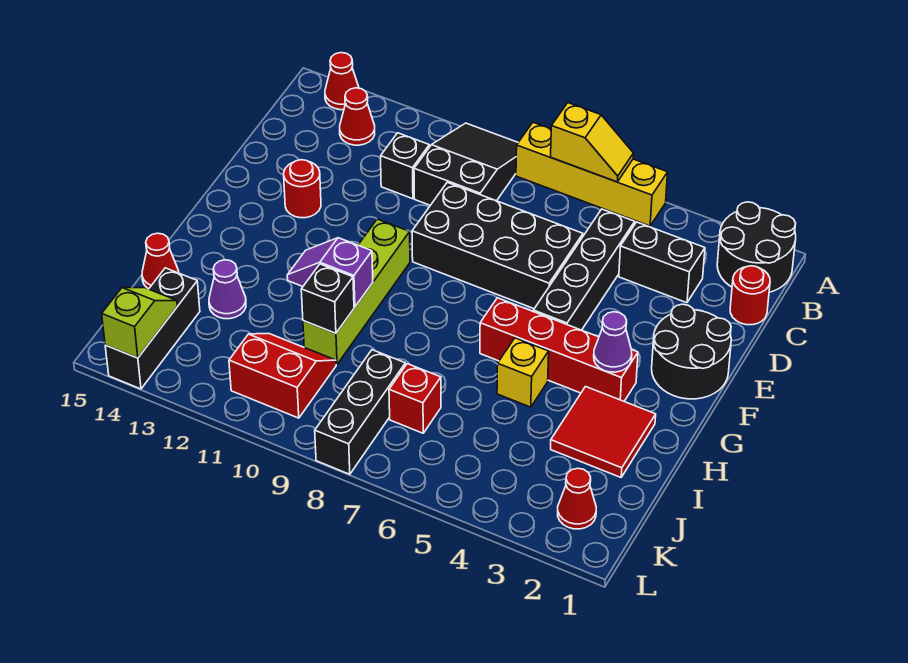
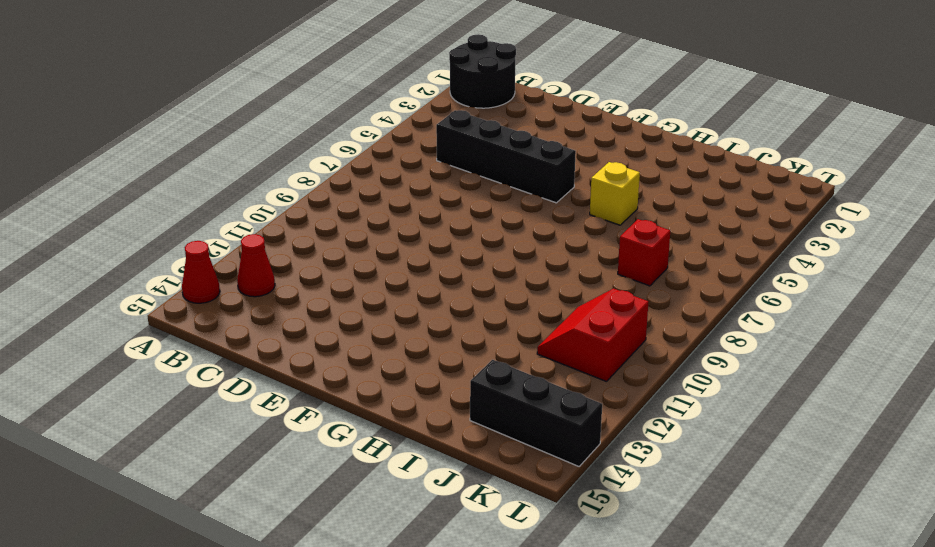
none -> yellow 1x4 brick [516,122,668,226]
none -> black 2x3 slope [414,123,518,205]
none -> red 1x1 round brick [730,266,770,325]

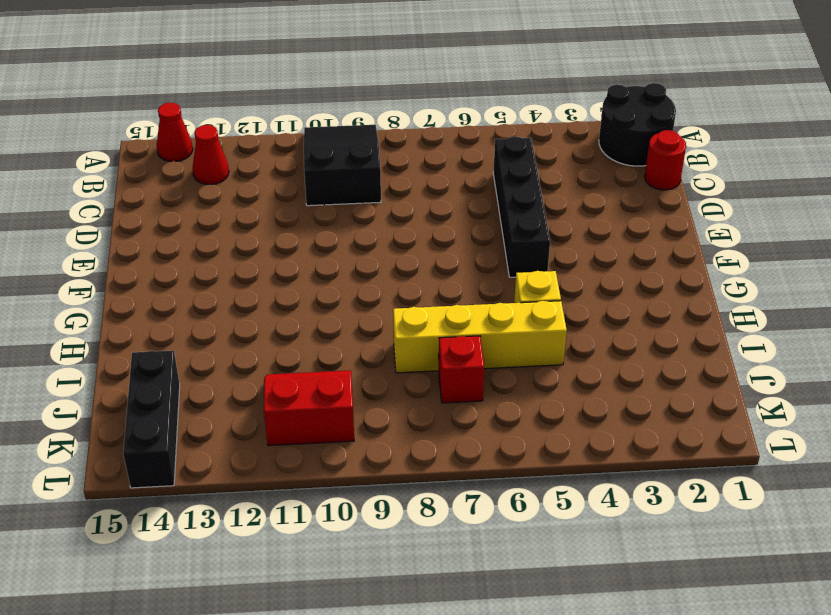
yellow 1x4 brick [393,301,567,373] -> yellow 1x4 brick moved to [516,122,668,226]
none -> black 1x2 brick [619,222,705,303]
none -> black 1x1 brick [381,133,429,199]
none -> black 2x4 brick [412,182,583,309]

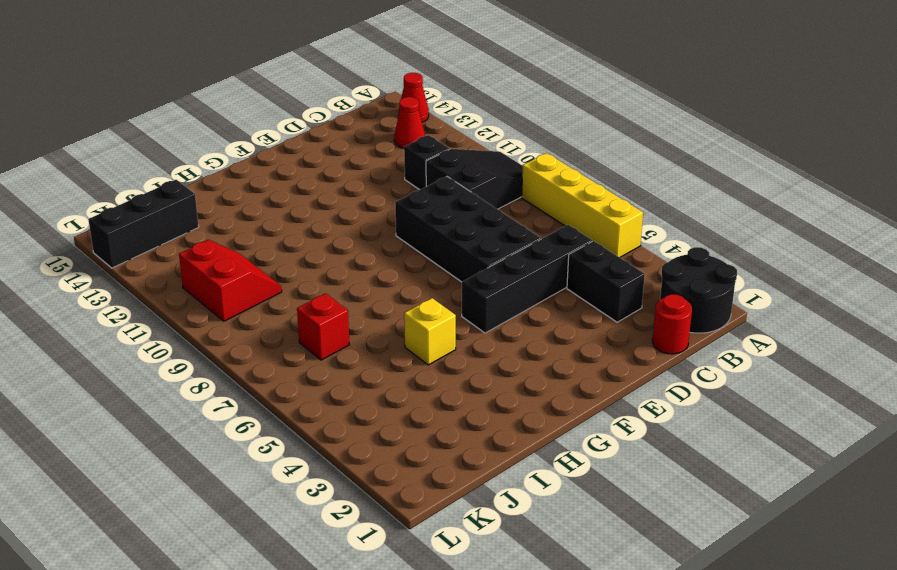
none -> black 2x2 round brick [652,304,731,399]
none -> red 1x1 round brick [284,160,321,218]
none -> lime 1x4 brick [303,219,410,364]

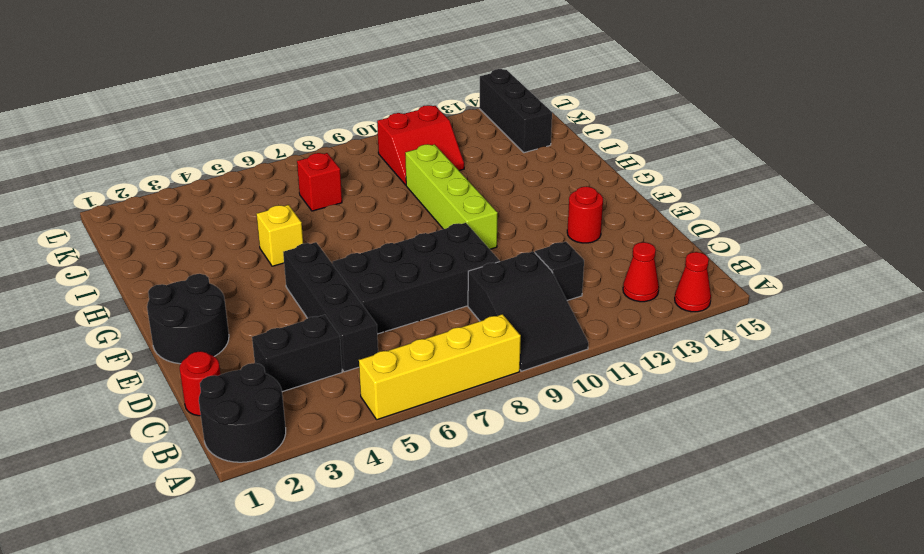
none -> red 1x4 brick [480,298,638,401]
none -> red 2x2 tile [551,387,656,477]
none -> purple 1x1 cone [209,260,246,319]

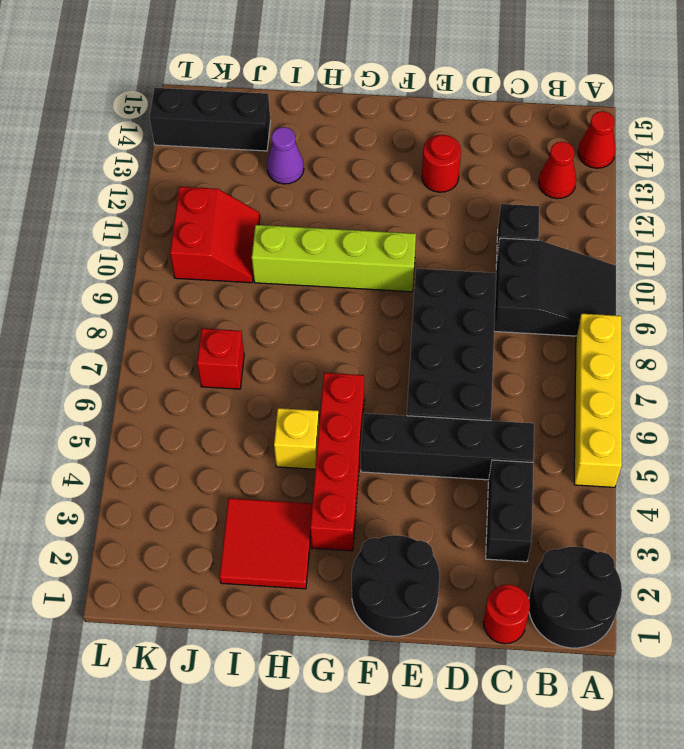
none -> red 1x1 cone [142,233,179,289]
none -> black 1x3 brick [315,350,405,474]
none -> red 1x1 cone [558,468,596,529]

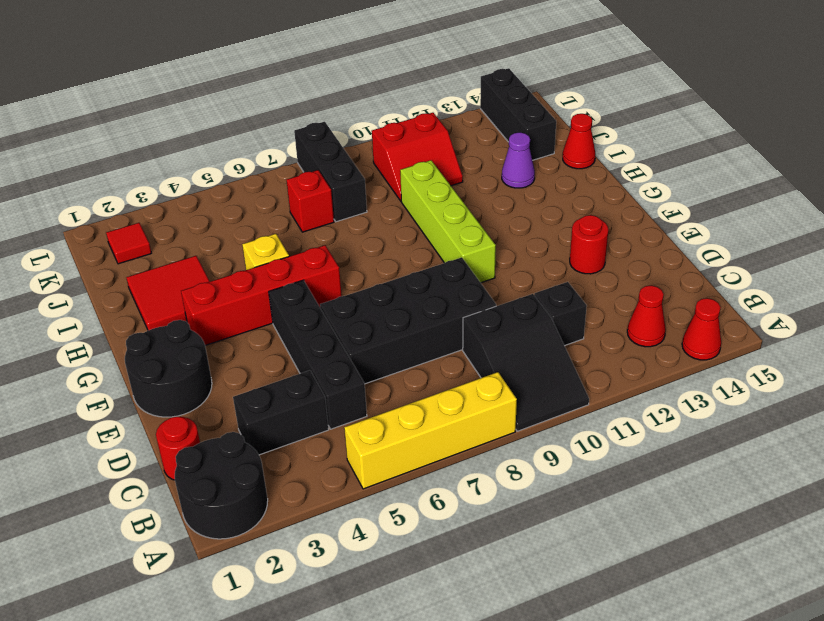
red 1x1 tile [106,223,151,264] -> red 1x1 cone [558,468,596,529]
none -> yellow 1x2 slope [551,103,633,182]
none -> purple 1x1 cone [594,312,632,372]
none -> purple 1x2 slope [287,238,373,307]

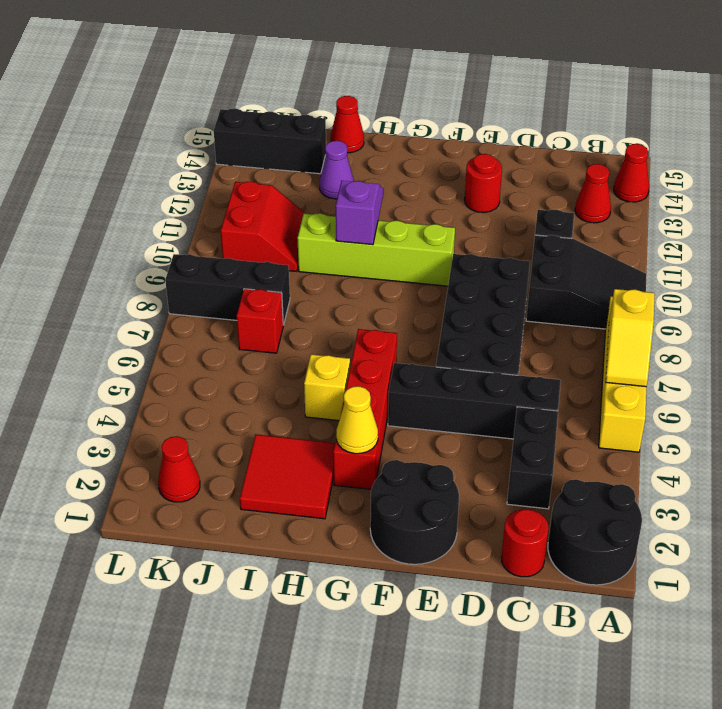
yellow 1x1 cone [336,386,378,454] -> purple 1x1 cone [594,312,632,372]
none -> black 1x1 brick [301,264,354,333]
none -> lime 1x2 slope [102,287,177,358]

